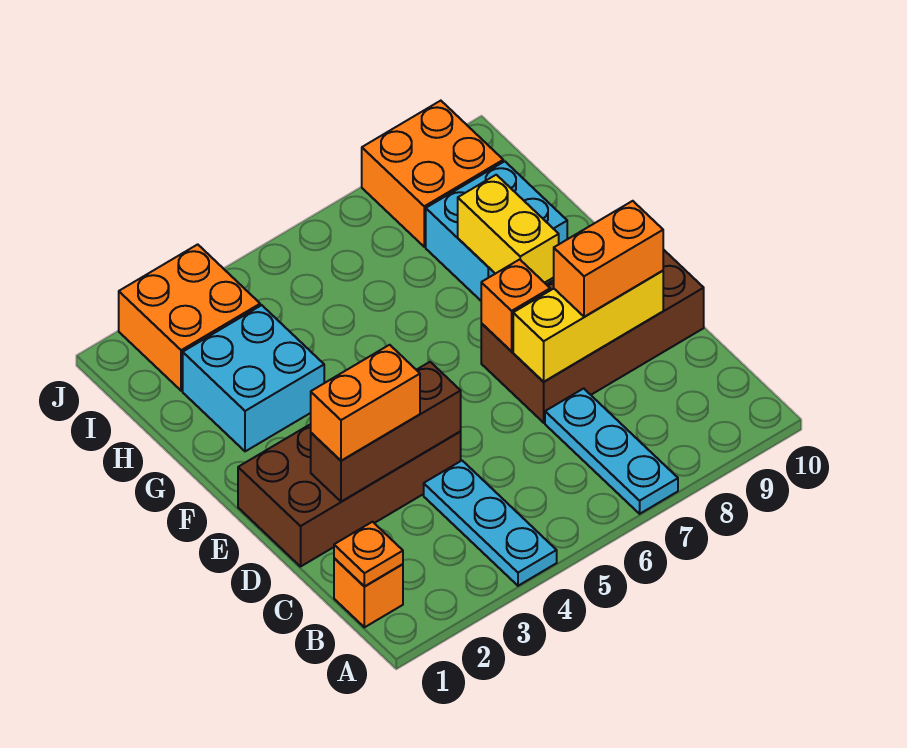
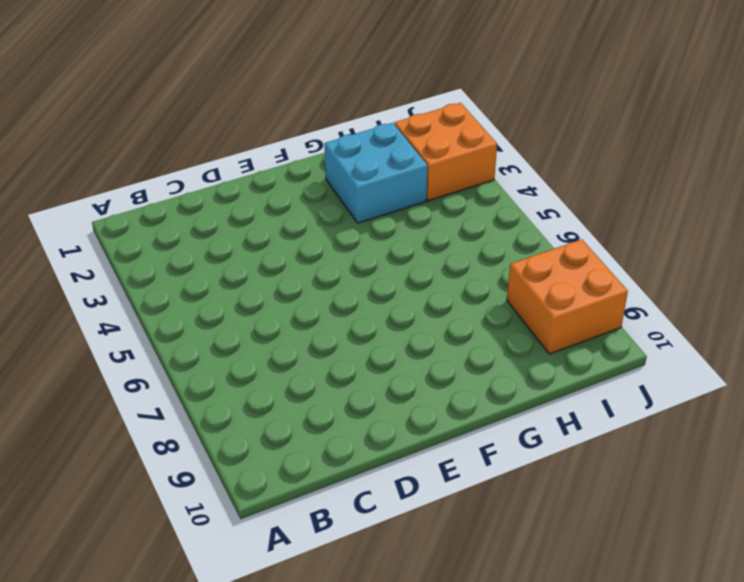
none -> cyan 1x3 plate [424,461,557,586]
none -> cyan 1x3 plate [545,388,678,514]
none -> orange 1x1 brick [334,558,403,627]

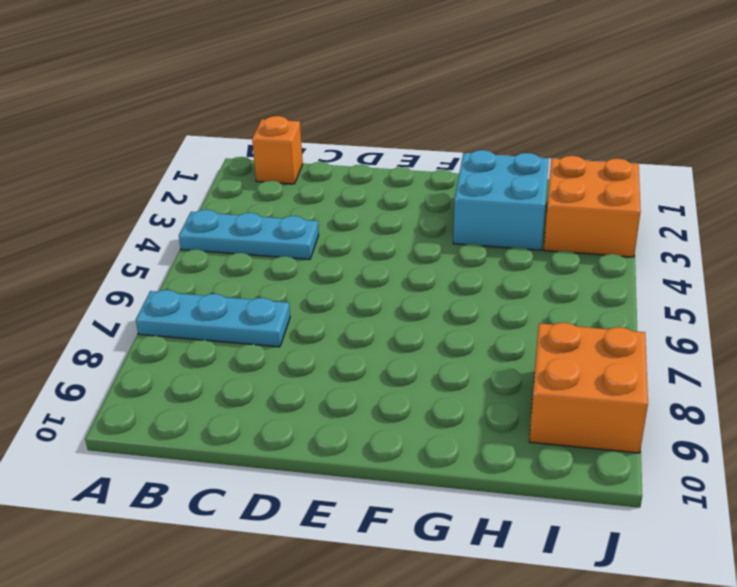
none -> brown 2x4 brick [238,424,461,567]
none -> brown 2x4 brick [481,249,704,423]
none -> cyan 2x2 brick [426,161,567,301]

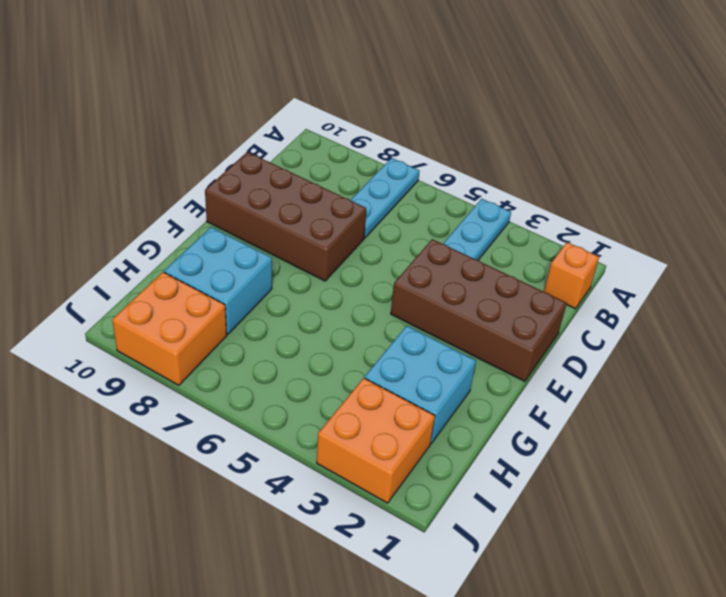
none -> orange 1x1 plate [334,522,403,587]
none -> brown 1x3 brick [311,362,461,502]
none -> yellow 1x3 brick [513,271,663,382]

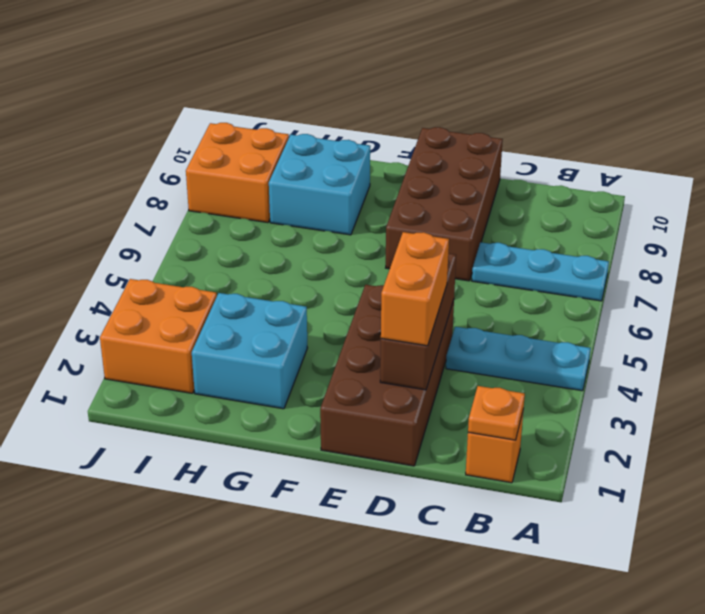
none -> yellow 1x3 brick [513,271,663,382]
none -> orange 1x1 brick [481,259,550,351]
none -> yellow 1x2 brick [458,175,559,283]

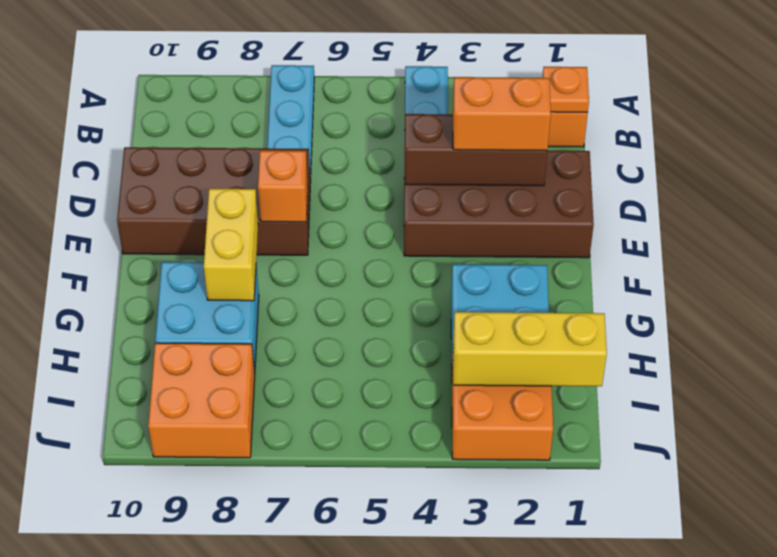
yellow 1x3 brick [453,312,607,386] -> yellow 1x3 brick moved to [513,271,663,382]
none -> orange 1x2 brick [554,201,663,317]

